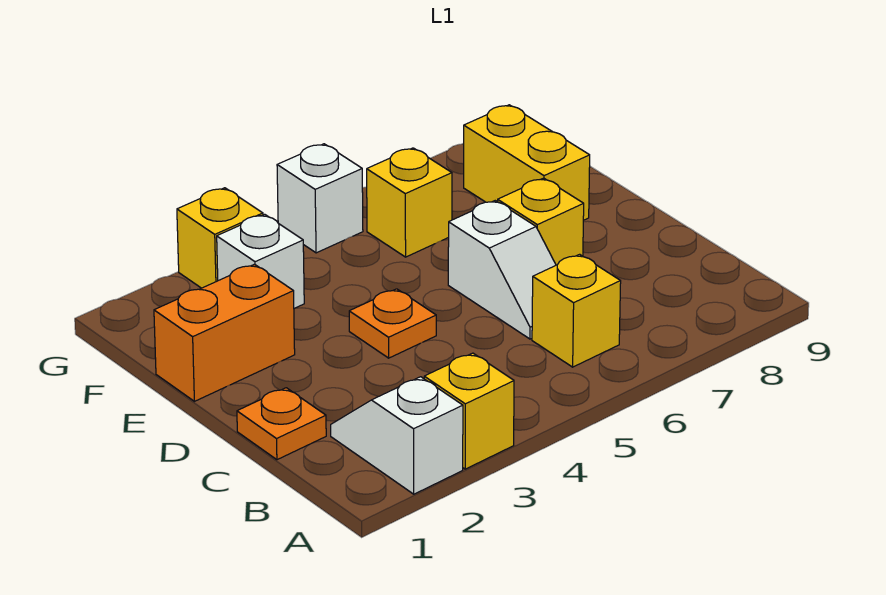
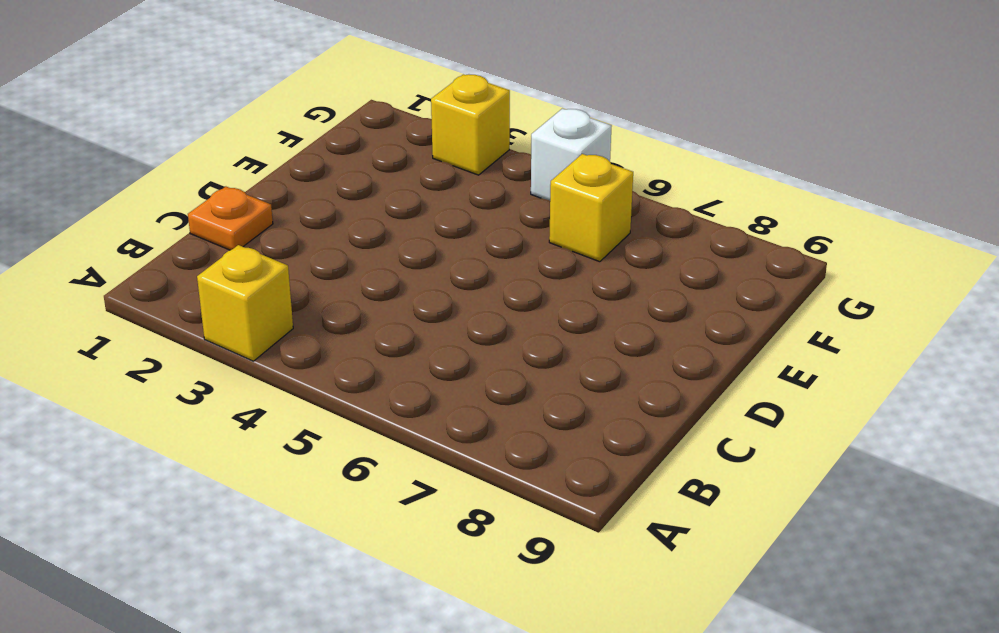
none -> white 1x2 slope [331,377,463,494]
none -> yellow 1x1 brick [532,254,621,367]
none -> white 1x2 slope [448,201,556,339]

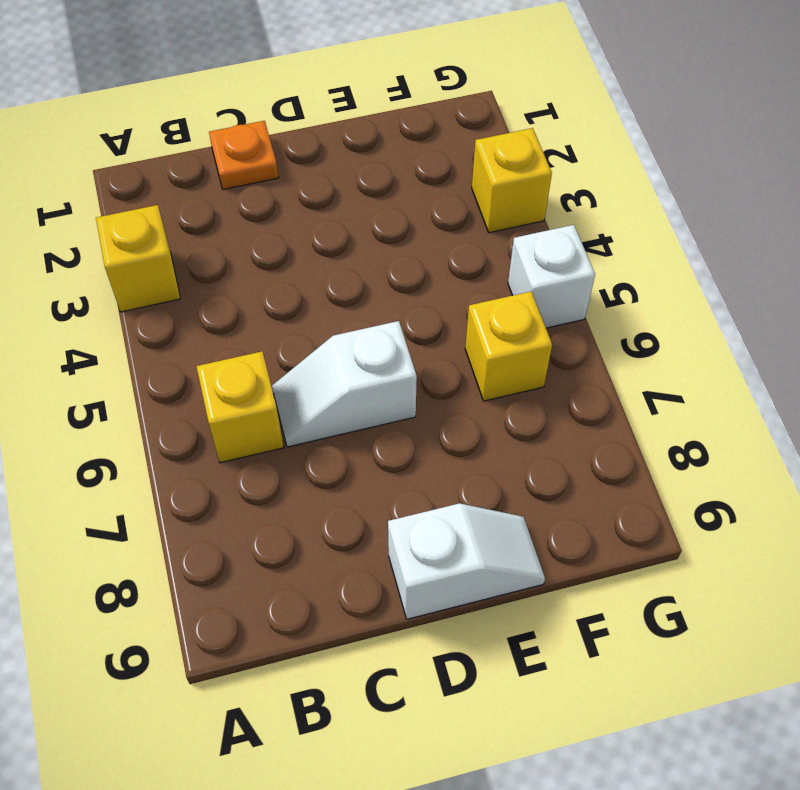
white 1x2 slope [388,503,545,619] -> white 1x2 slope moved to [331,377,463,494]
none -> orange 1x1 plate [349,289,436,358]
none -> yellow 1x1 brick [498,178,584,265]
none -> orange 1x2 brick [154,264,295,401]

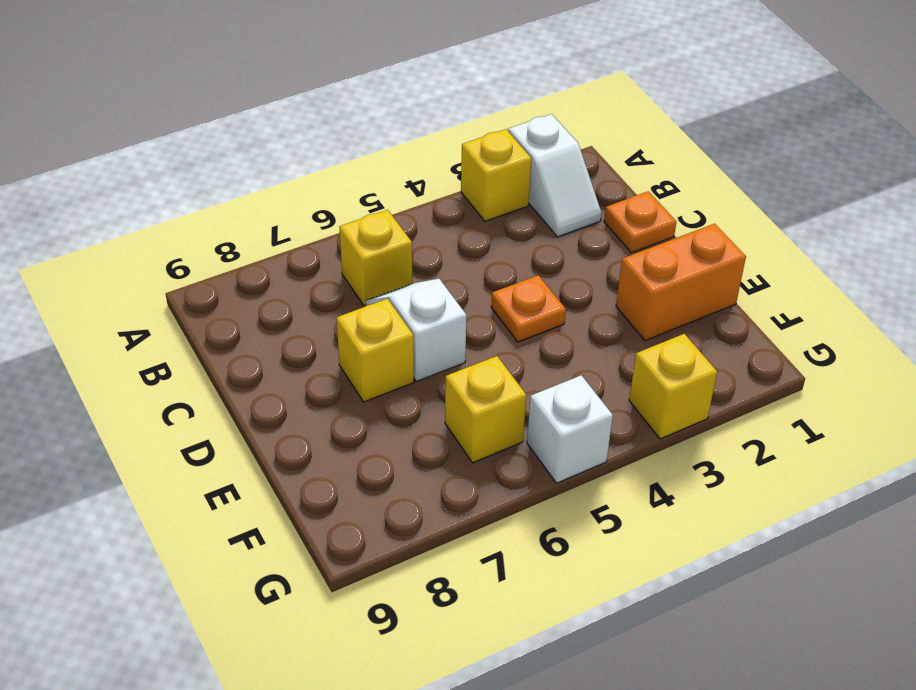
none -> yellow 1x2 brick [464,105,590,220]
none -> white 1x1 brick [217,214,304,309]

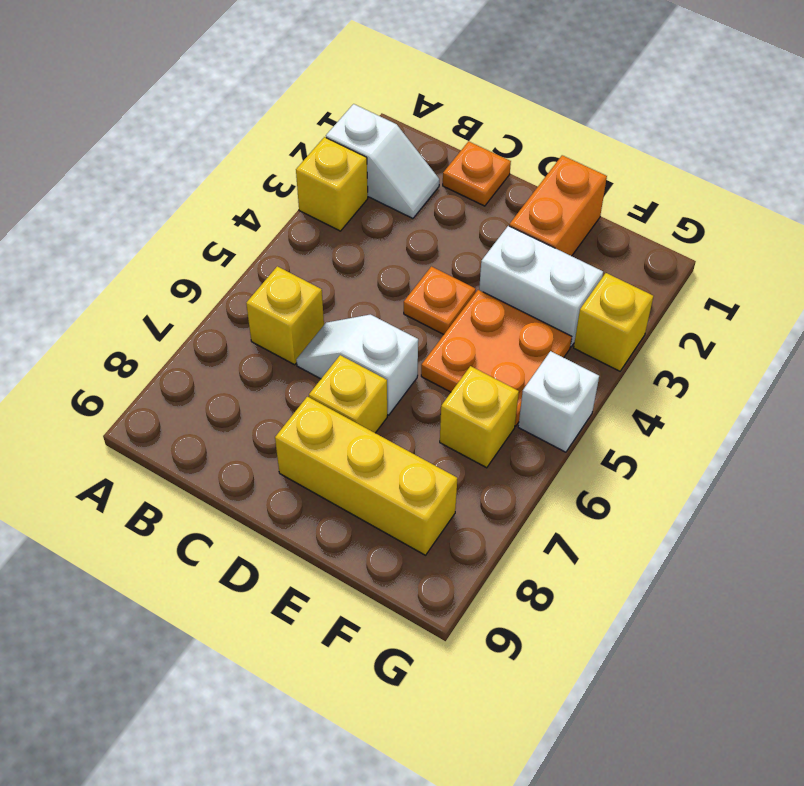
yellow 1x3 brick [275,397,457,555] -> yellow 1x2 brick [464,105,590,220]
white 1x2 brick [479,226,603,347] -> white 1x1 brick [217,214,304,309]
orange 2x2 plate [421,290,572,426] -> none

